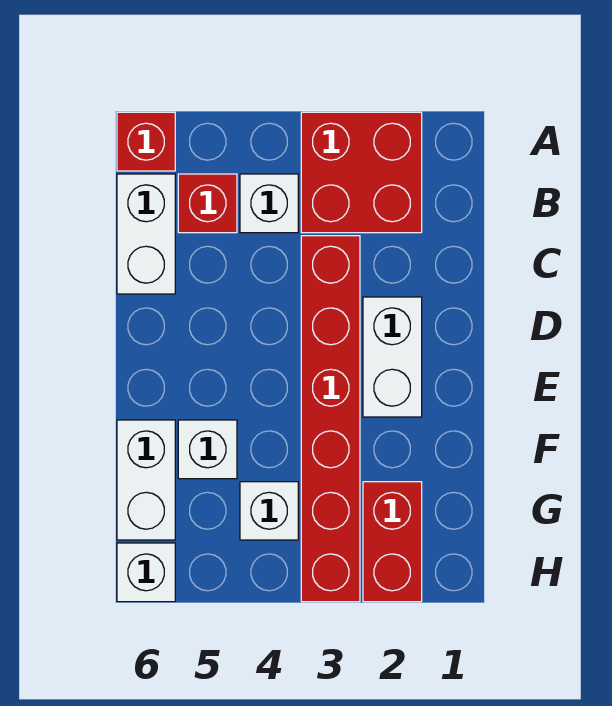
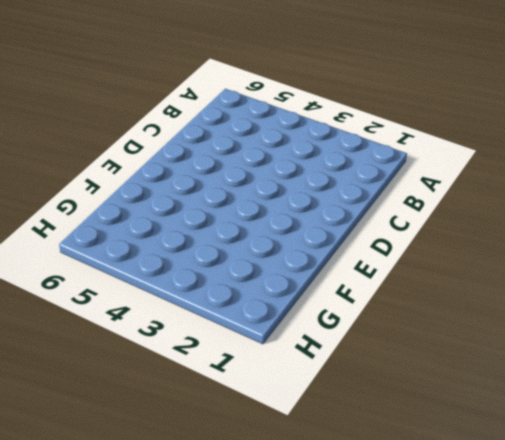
none -> red 2x2 brick [301,112,422,233]
none -> red 1x1 brick [117,112,175,171]
none -> white 1x1 brick [240,174,298,233]

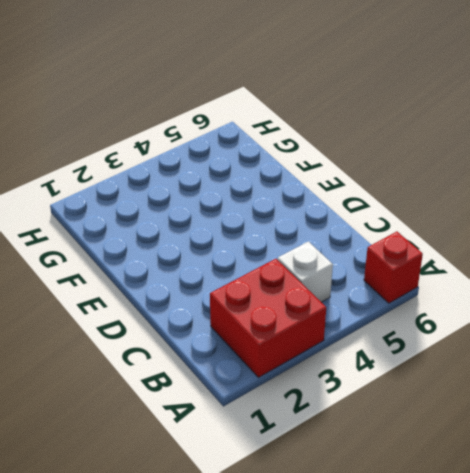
none -> red 1x1 brick [178,174,237,233]
none -> white 1x2 brick [117,174,175,294]
none -> red 1x6 brick [301,236,360,602]

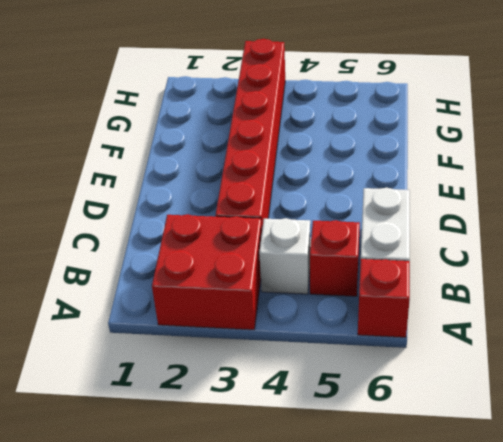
none -> white 1x2 brick [363,297,422,417]
none -> white 1x1 brick [178,420,237,479]
none -> white 1x2 brick [117,420,175,540]

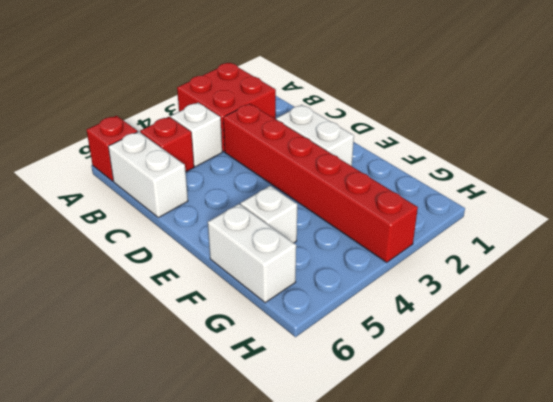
none -> red 1x2 brick [363,482,422,602]
none -> white 1x1 brick [240,482,298,540]
none -> white 1x1 brick [117,543,175,602]

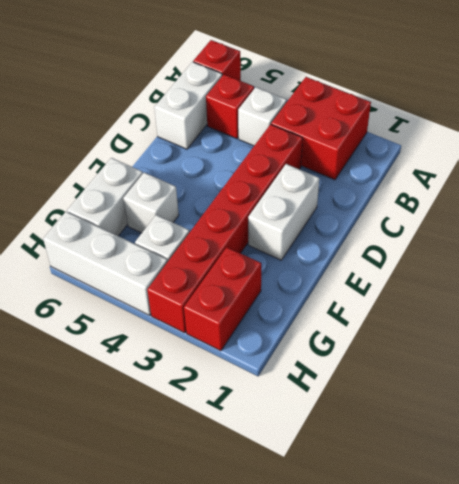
white 1x3 brick [43,212,168,315] -> white 1x1 brick [117,543,175,602]

